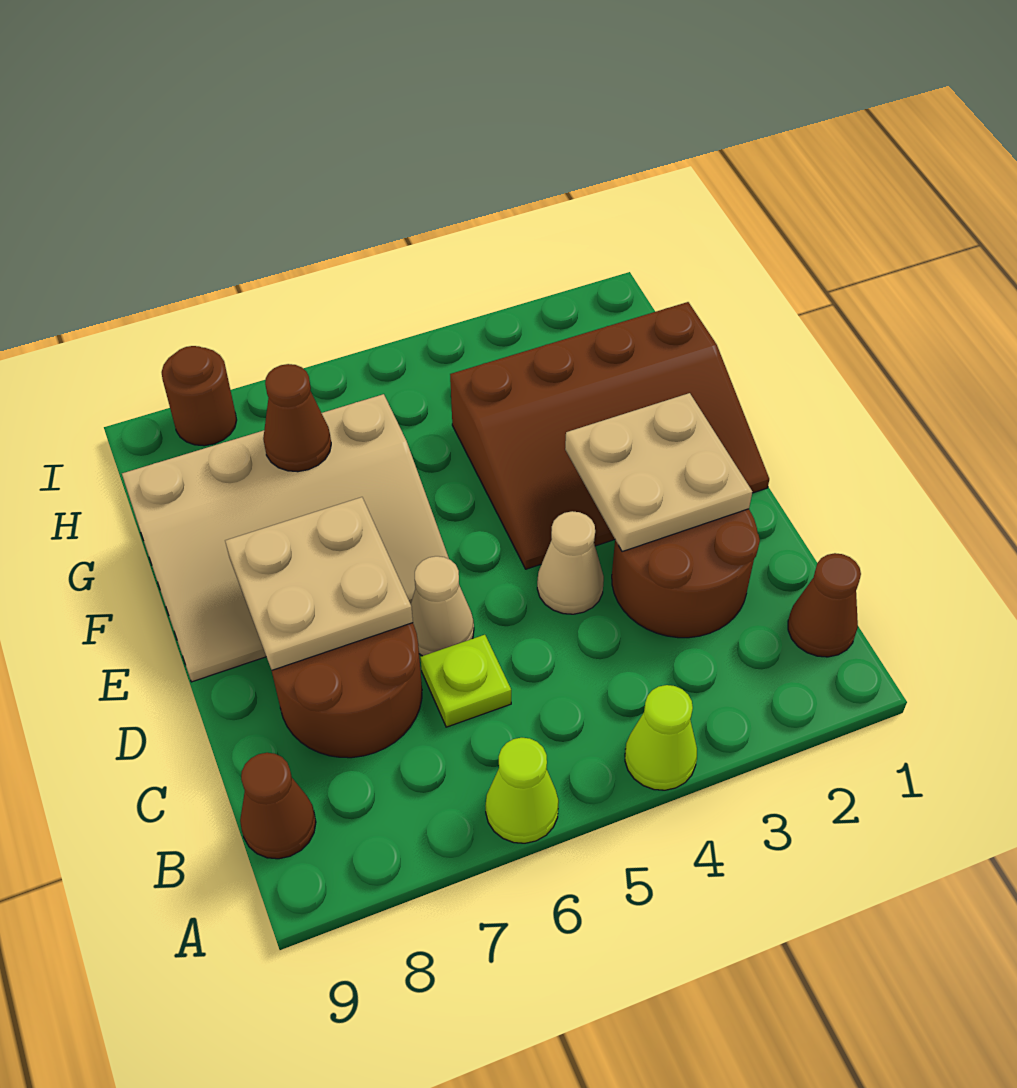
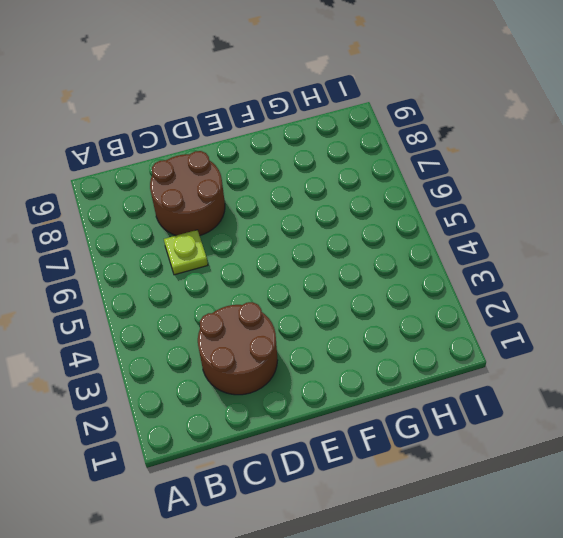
none -> lime 1x1 cone [625,685,697,790]
none -> lime 1x1 cone [485,738,559,843]
none -> brown 1x1 cone [788,553,861,657]

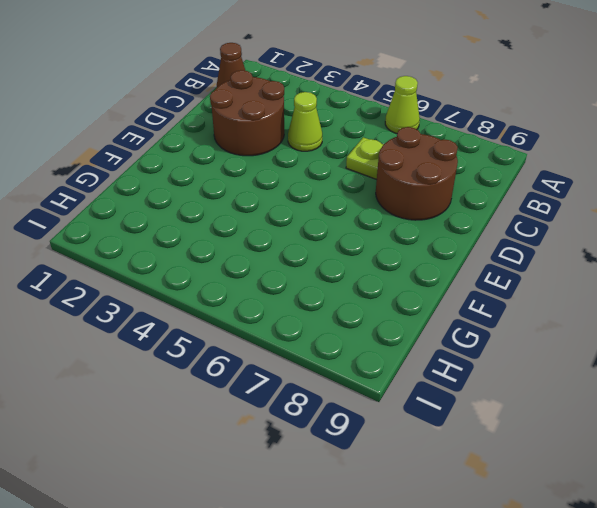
lime 1x1 cone [288,92,322,151] -> lime 1x1 cone moved to [625,685,697,790]
none -> brown 1x1 cone [240,753,316,859]
none -> tan 1x1 cone [537,511,604,614]
none -> tan 1x1 cone [411,556,474,656]

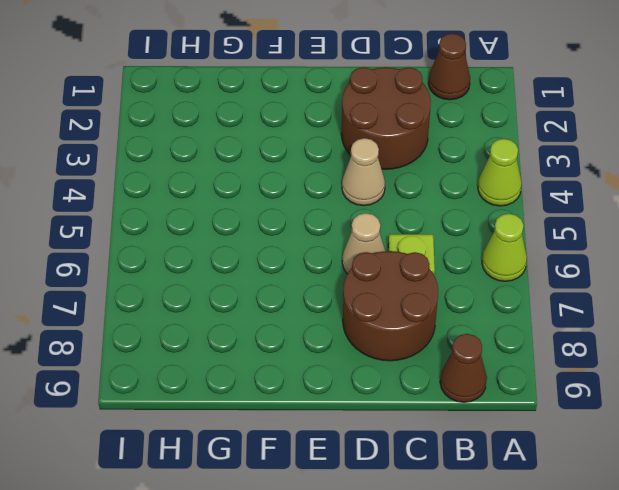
none -> brown 3x4 slope [450,302,769,569]
none -> tan 3x4 slope [122,394,449,682]
none -> brown 1x1 round brick [162,346,237,446]

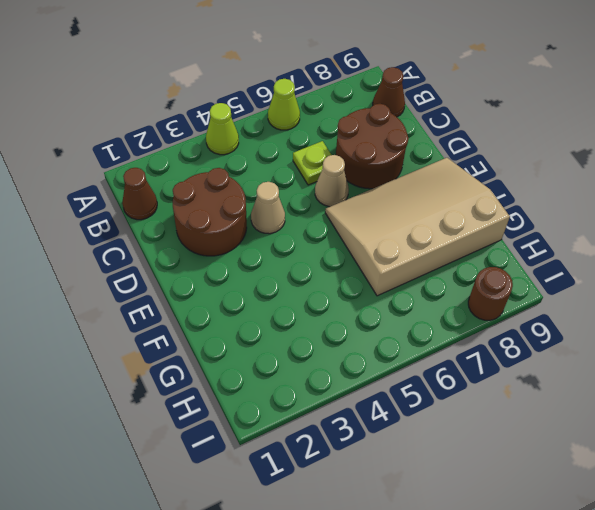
none -> brown 3x4 slope [450,302,769,569]
none -> tan 2x2 plate [565,393,752,552]
none -> tan 2x2 plate [225,497,413,670]

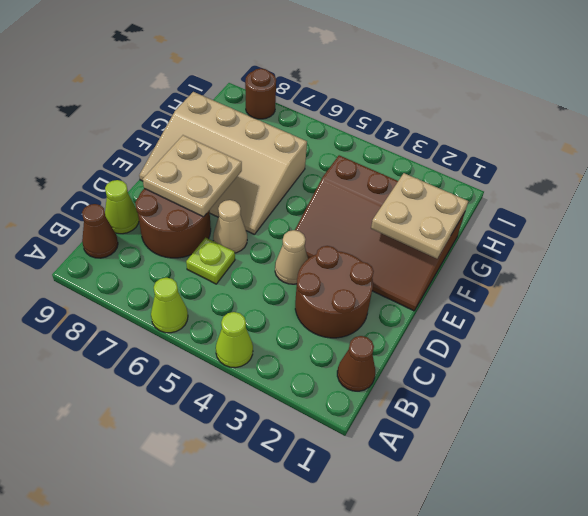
lime 1x1 cone [105,180,139,234] -> none
tan 2x2 plate [371,173,468,259] -> tan 2x2 plate moved to [565,393,752,552]
none -> brown 1x1 cone [263,364,331,472]

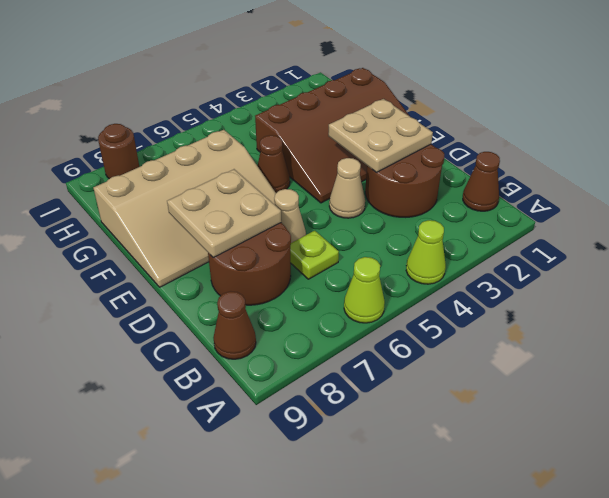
brown 1x1 cone [258,135,290,193] -> brown 1x1 cone moved to [263,364,331,472]

